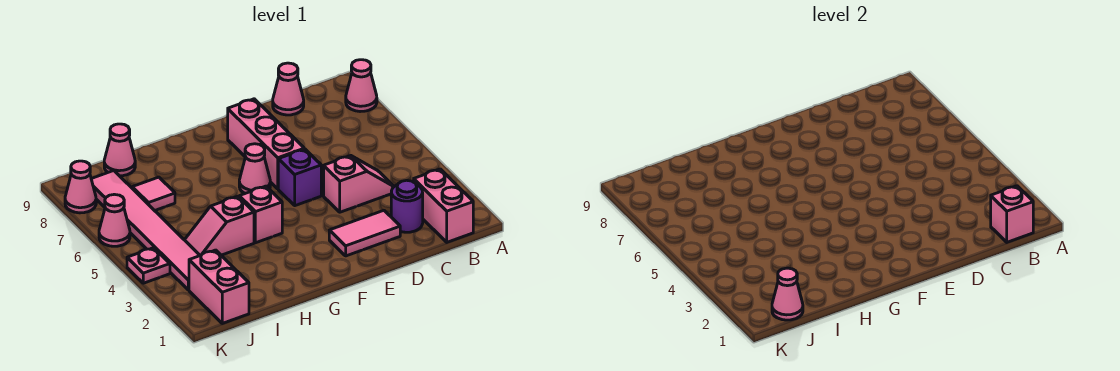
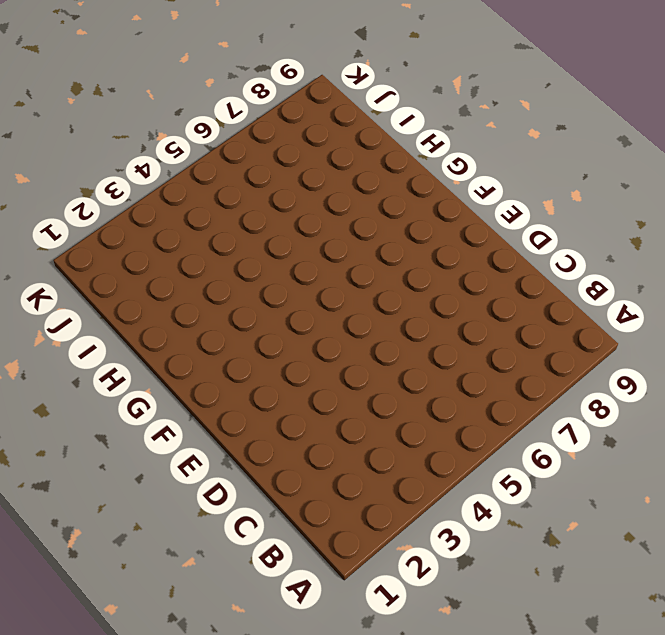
none -> pink 1x1 cone [346,60,377,112]
none -> pink 1x2 brick [414,169,473,242]
none -> purple 1x1 round brick [391,180,423,232]

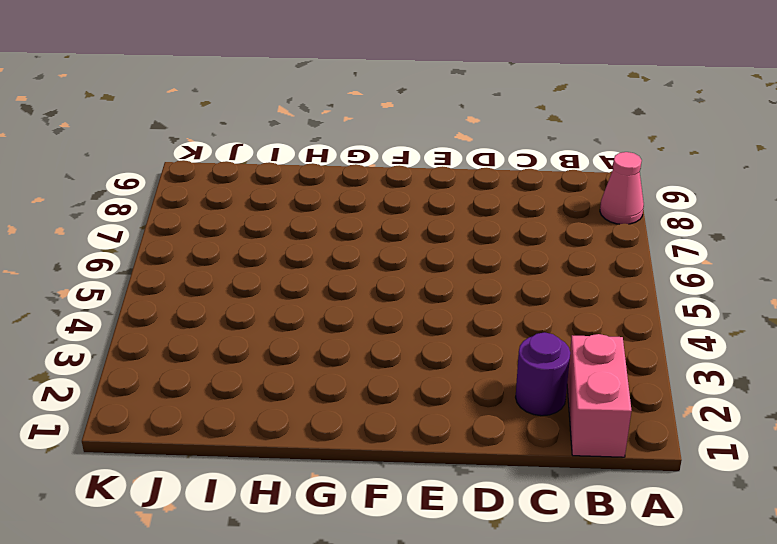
none -> pink 1x2 slope [324,156,394,212]
none -> pink 1x1 cone [273,63,304,115]
none -> pink 1x2 tile [329,210,400,256]

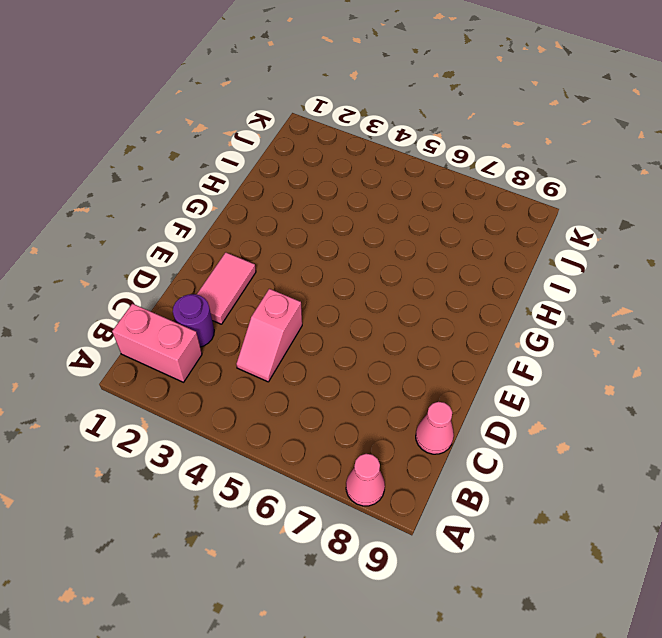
none -> purple 1x1 brick [278,149,321,206]
none -> pink 1x3 brick [228,99,304,189]
none -> pink 1x1 cone [239,144,270,193]

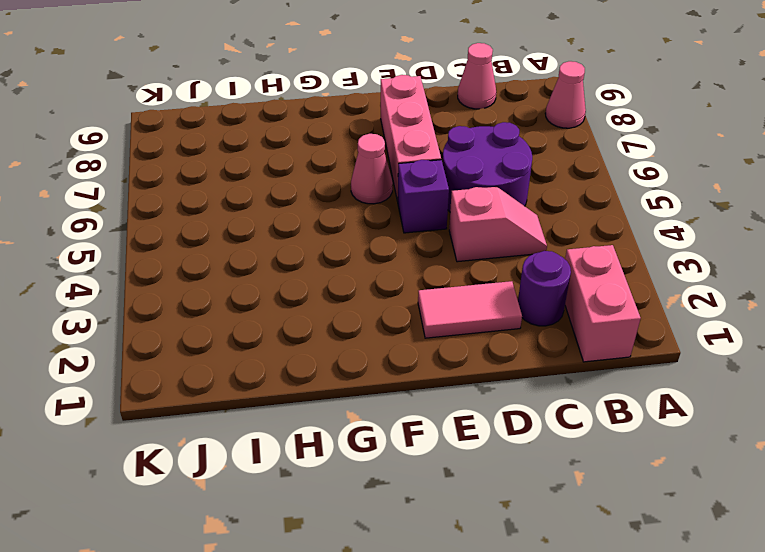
purple 2x2 round brick [442,122,532,212] -> none
none -> pink 1x1 brick [239,186,282,243]
none -> pink 1x2 slope [185,196,254,256]
none -> pink 1x1 tile [132,177,175,211]

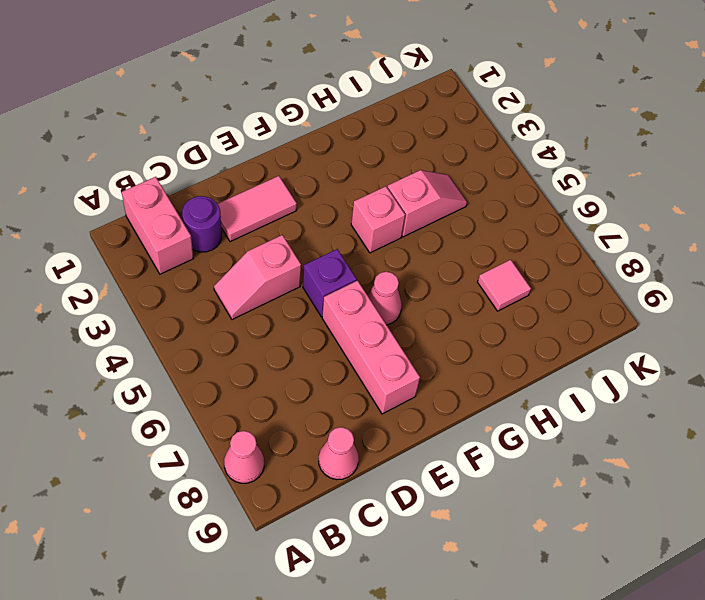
none -> pink 1x1 cone [104,124,135,176]
none -> pink 1x2 brick [189,250,249,323]
none -> pink 1x6 tile [91,171,200,290]

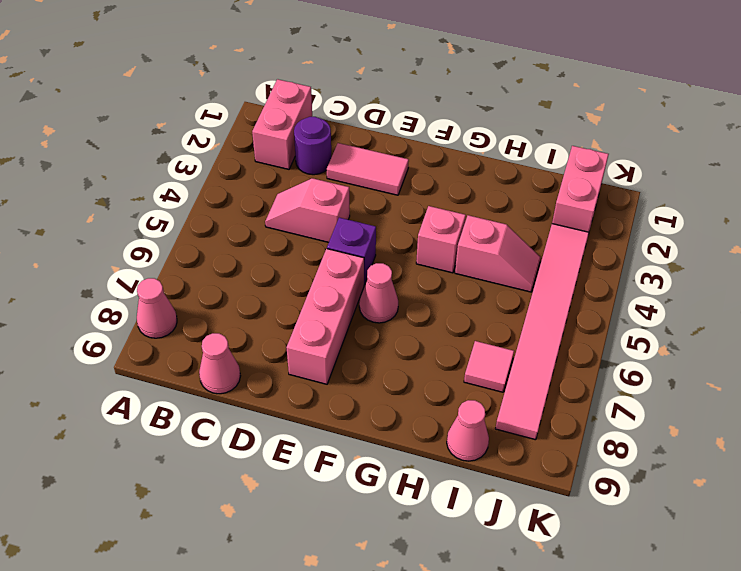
none -> pink 1x1 plate [127,248,170,283]
none -> pink 1x1 cone [99,194,130,246]
none -> pink 1x1 cone [65,161,96,213]

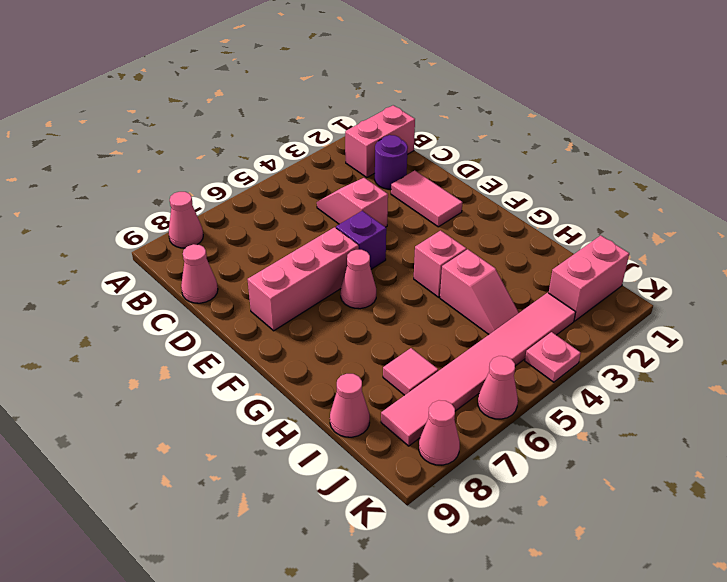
none -> pink 1x1 brick [991,186,1033,242]
none -> pink 1x1 cone [772,268,803,320]

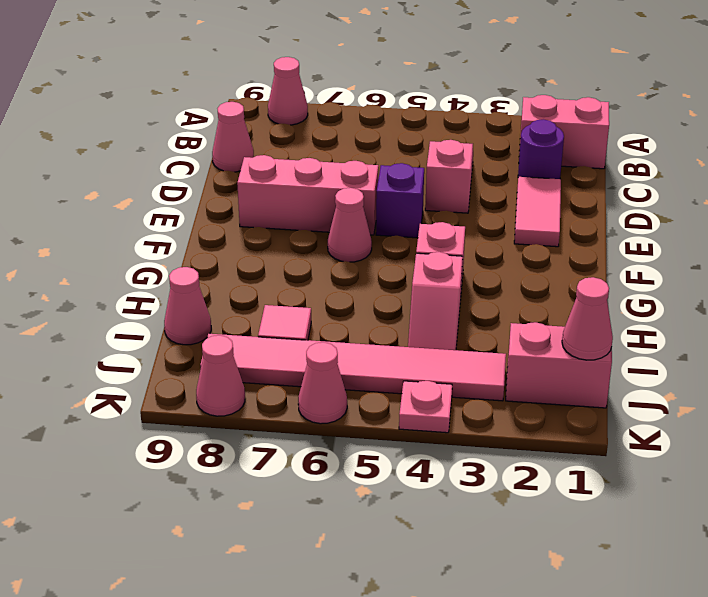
none -> pink 1x1 brick [991,186,1033,242]

